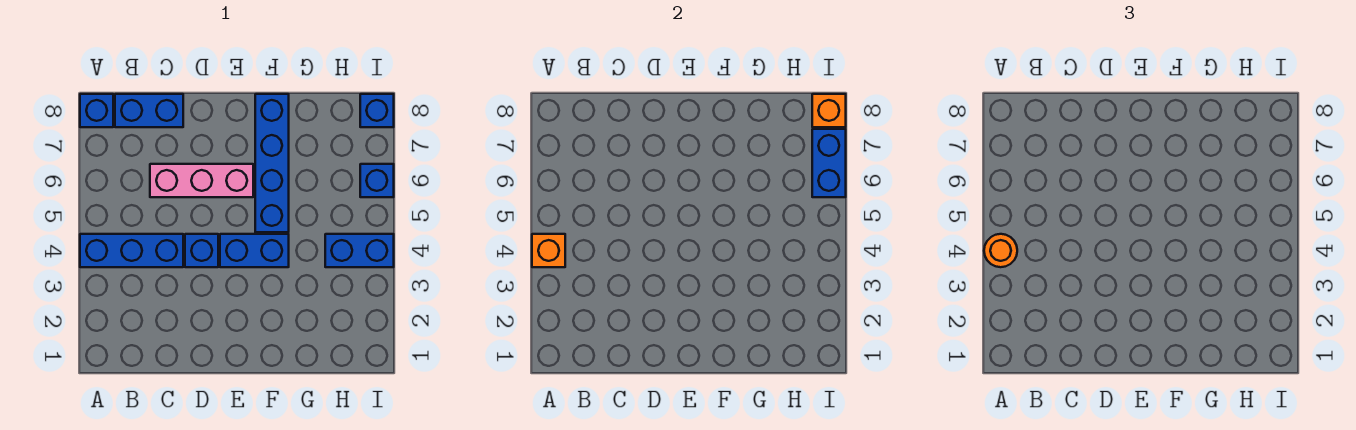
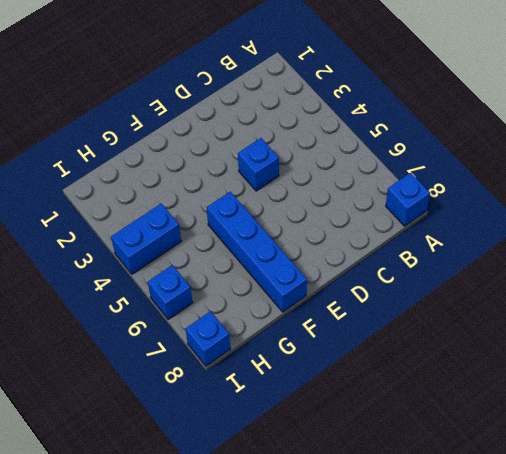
none -> blue 1x3 brick [80,234,183,267]
none -> blue 1x2 brick [115,94,183,127]
none -> pink 1x3 brick [150,164,253,197]

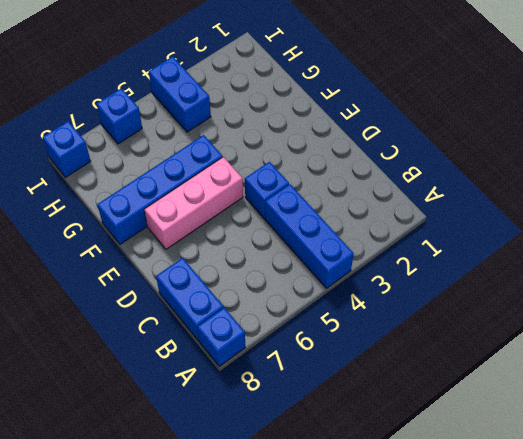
pink 1x3 brick [144,157,243,249] -> pink 1x3 brick turned to [150,164,253,197]
none -> blue 1x2 brick [220,234,289,267]
none -> orange 1x1 brick [532,234,565,267]
none -> blue 1x2 brick [812,129,846,197]

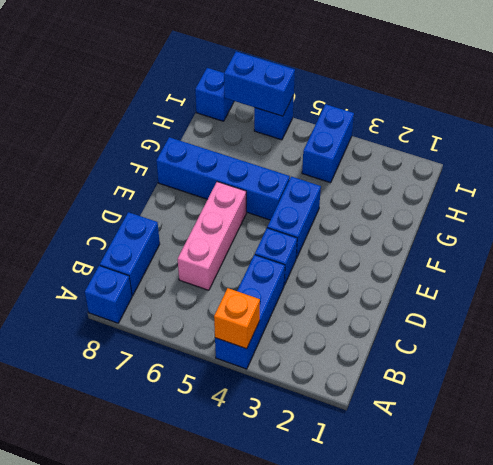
none -> orange 1x1 brick [812,94,846,127]
none -> orange 1x1 round brick [984,234,1017,267]

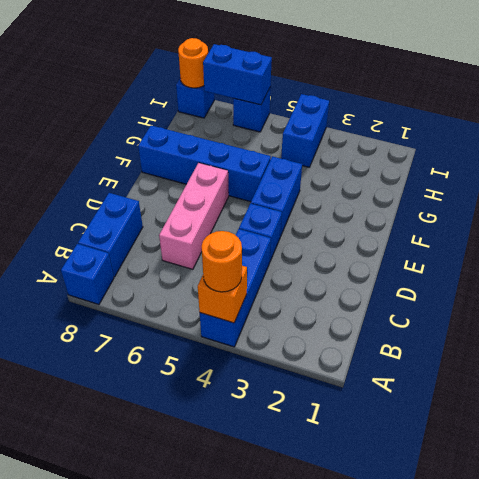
orange 1x1 round brick [178,38,208,88] -> orange 1x1 brick [812,94,846,127]

